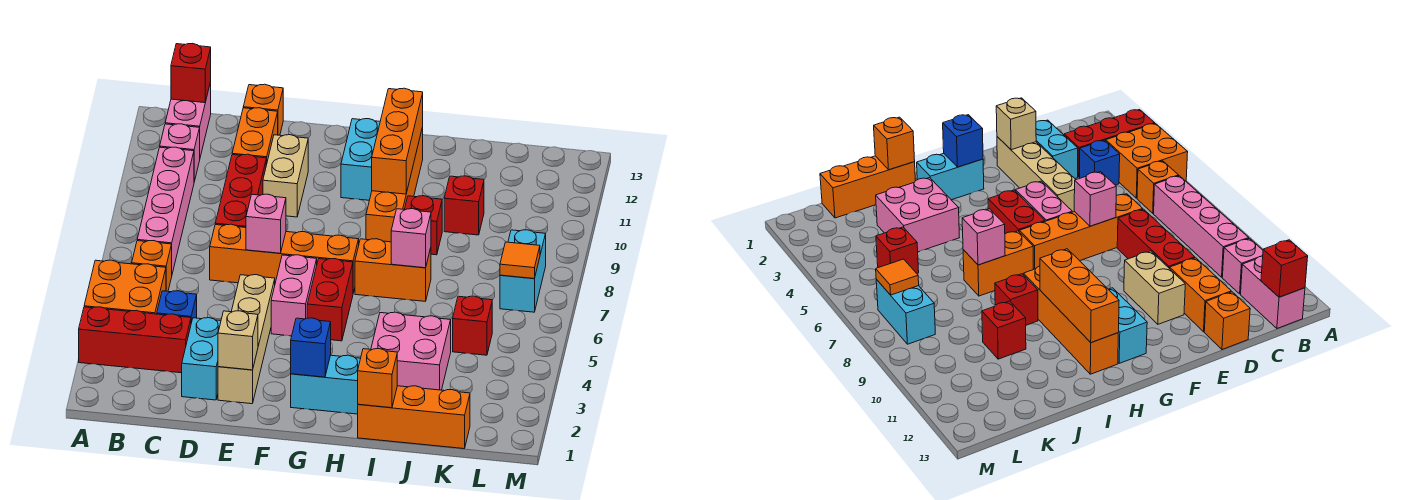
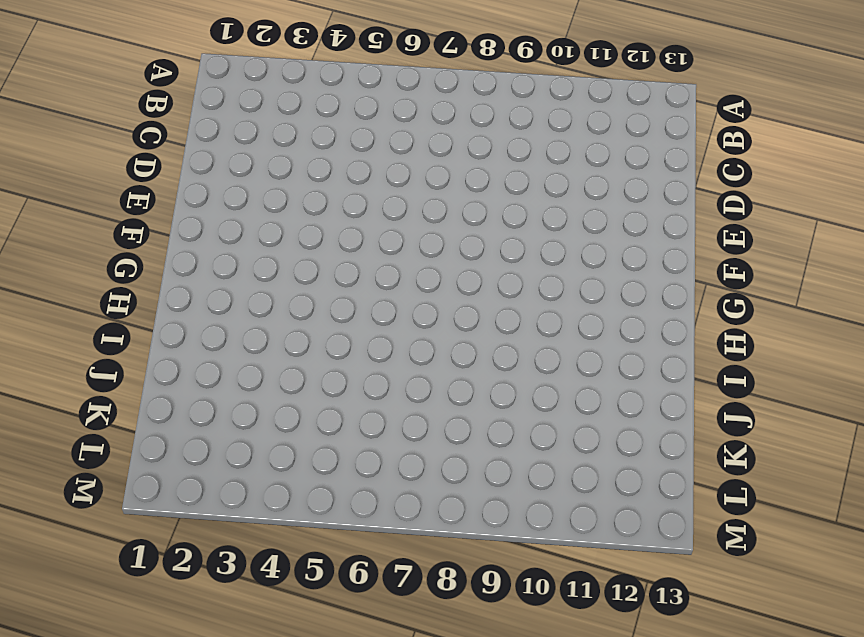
none -> red 1x3 brick [79,307,191,373]
none -> orange 2x2 brick [84,260,166,314]
none -> orange 1x1 brick [132,241,172,291]
none -> pink 1x4 brick [137,147,194,273]

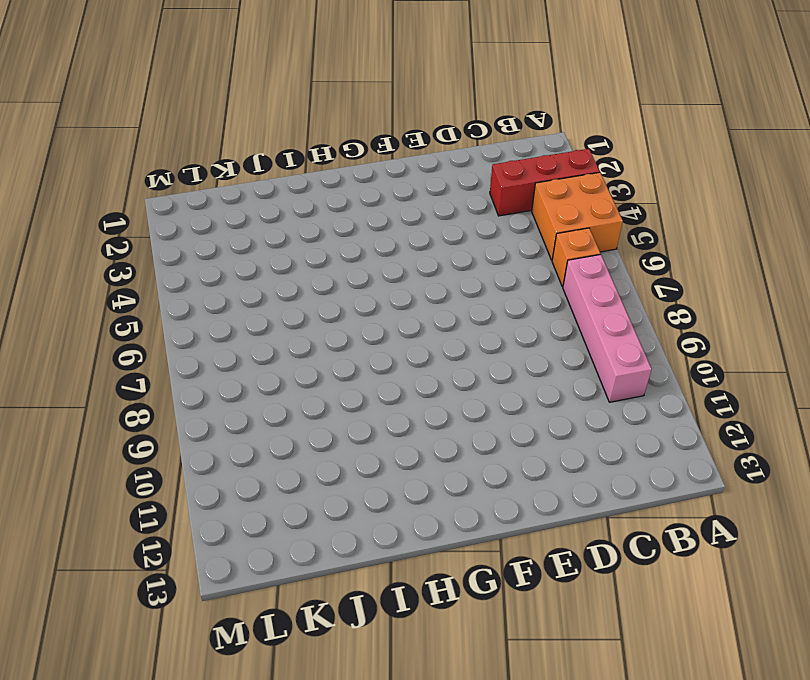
none -> pink 1x1 brick [160,124,200,181]
none -> pink 1x2 brick [165,82,211,157]
none -> blue 1x1 brick [157,291,197,323]
none -> cyan 1x2 brick [182,318,221,400]

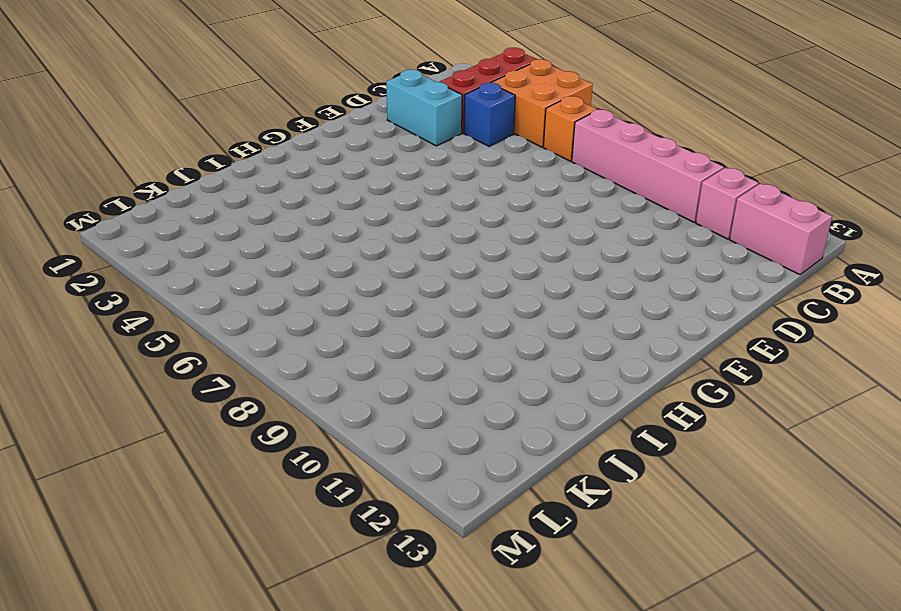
none -> orange 1x4 brick [210,224,359,293]
none -> red 1x3 brick [215,154,266,228]
none -> orange 1x2 brick [232,108,278,165]
none -> orange 1x1 brick [243,84,283,135]

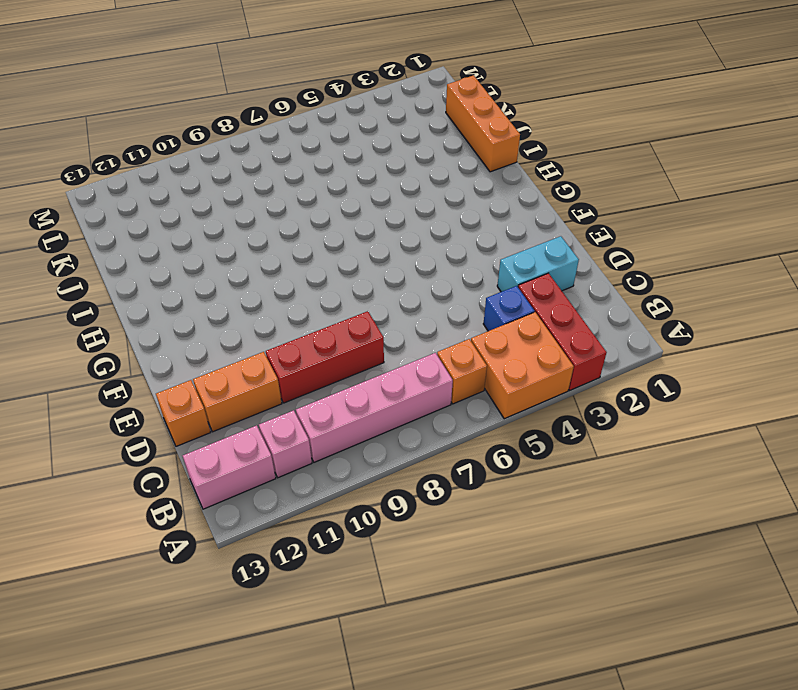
none -> orange 1x4 brick [210,224,359,293]
none -> tan 1x4 brick [218,275,275,404]
none -> tan 1x2 brick [263,135,308,217]
none -> pink 1x2 brick [271,255,317,336]

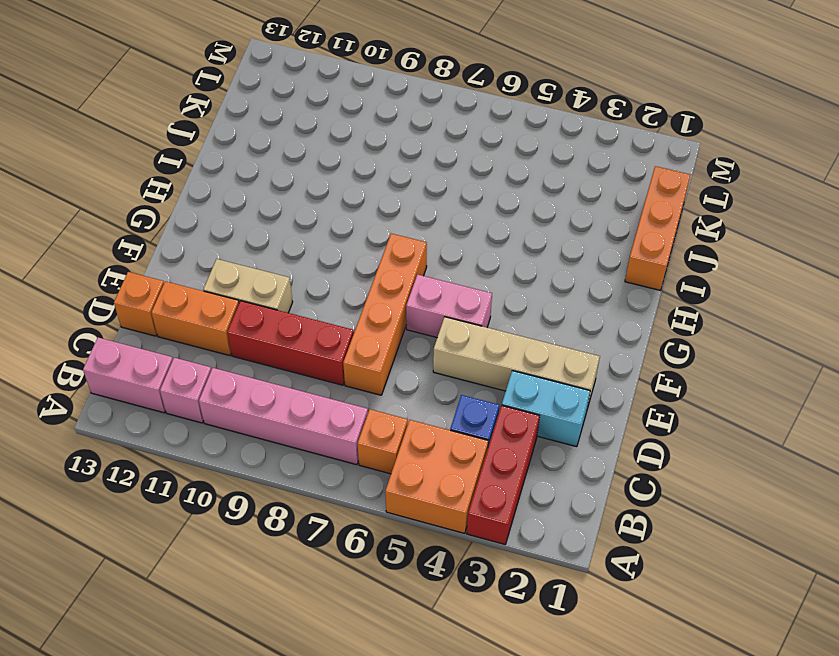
none -> cyan 1x2 brick [291,355,361,414]
none -> red 1x2 brick [307,259,353,341]
none -> cyan 1x2 brick [341,119,380,200]
none -> orange 1x2 brick [355,239,431,301]

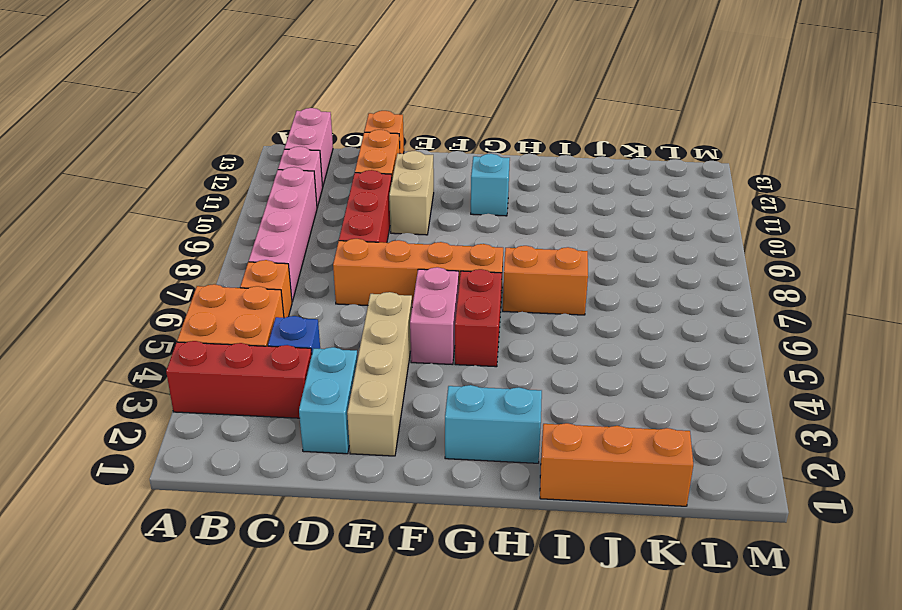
cyan 1x1 brick [471,154,510,216] -> cyan 1x2 brick [341,119,380,200]
none -> orange 1x4 brick [366,127,423,242]
none -> pink 2x2 brick [371,312,451,390]
none -> red 1x1 brick [404,196,442,255]
none -> red 1x1 brick [444,176,484,235]

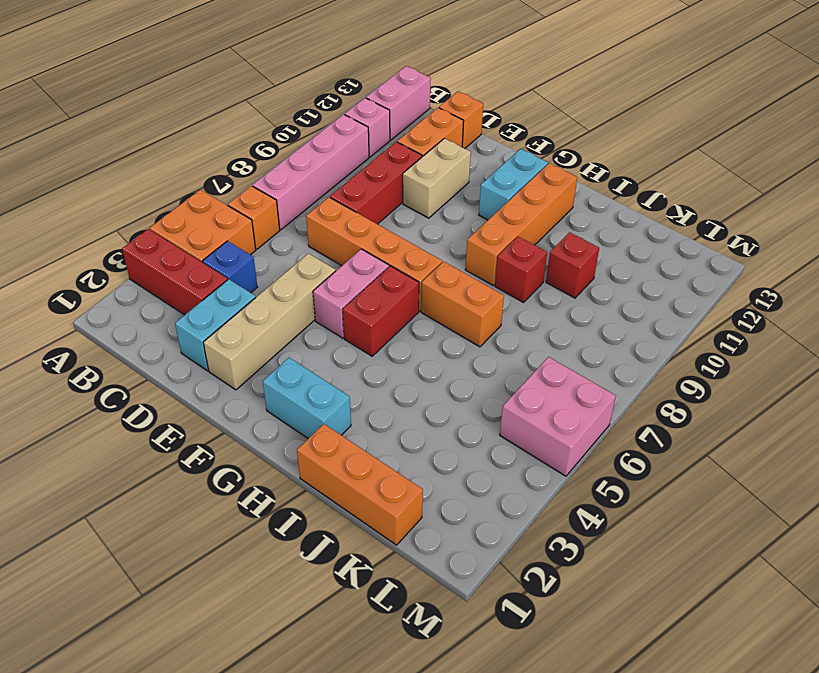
pink 2x2 brick [500,357,616,476] -> pink 2x2 brick moved to [371,312,451,390]
none -> red 1x1 brick [453,296,492,355]
none -> cyan 1x2 brick [500,230,546,312]
none -> red 1x1 brick [171,44,211,103]
none -> tan 1x1 brick [218,311,258,370]

